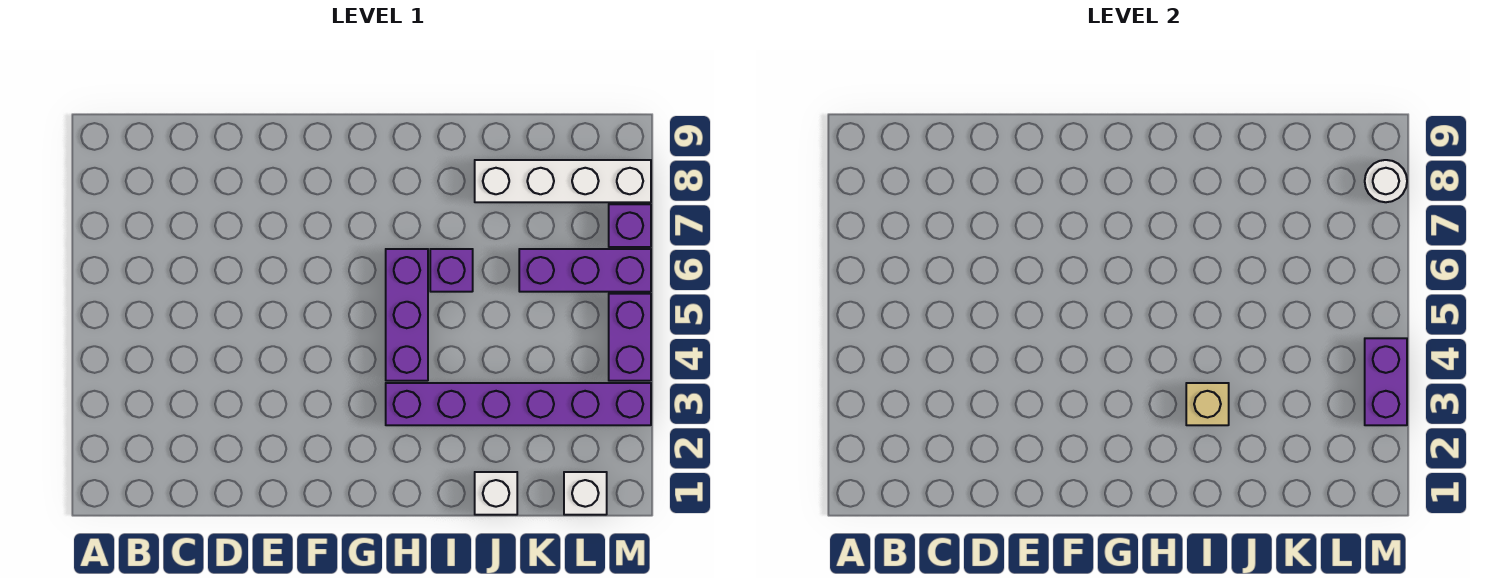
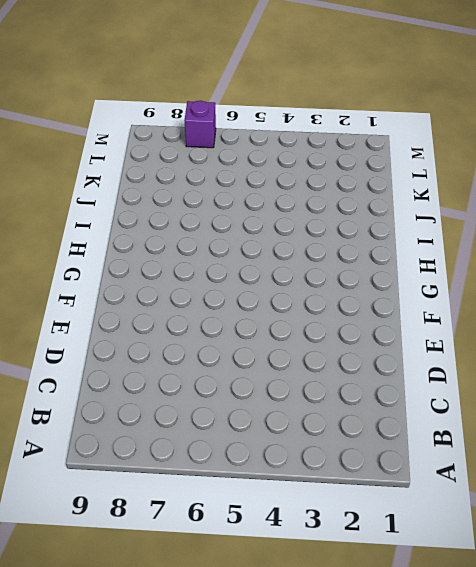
none -> purple 1x6 brick [386,383,651,425]
none -> purple 1x3 brick [386,249,428,381]
none -> purple 1x1 brick [430,249,473,292]

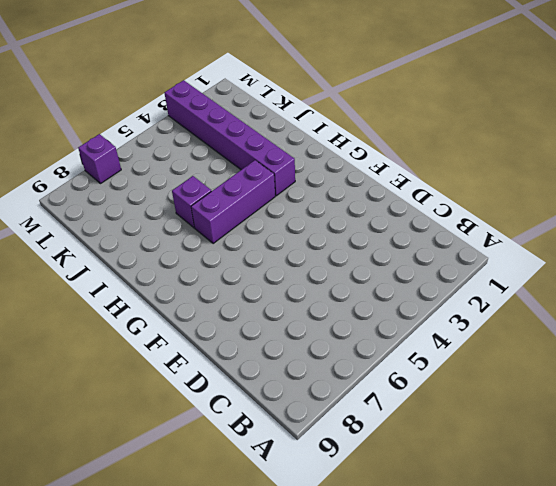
none -> white 1x1 brick [475,472,517,515]
none -> white 1x4 brick [475,160,651,202]
none -> purple 1x3 brick [519,249,651,292]

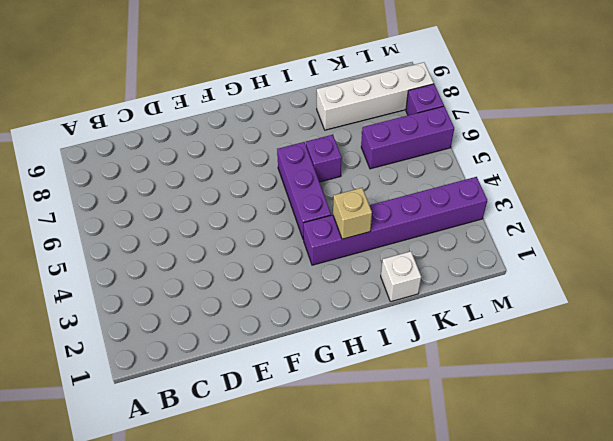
none -> white 1x1 brick [564,472,607,515]
none -> purple 1x2 brick [609,294,651,381]
none -> purple 1x2 brick [1365,338,1407,425]

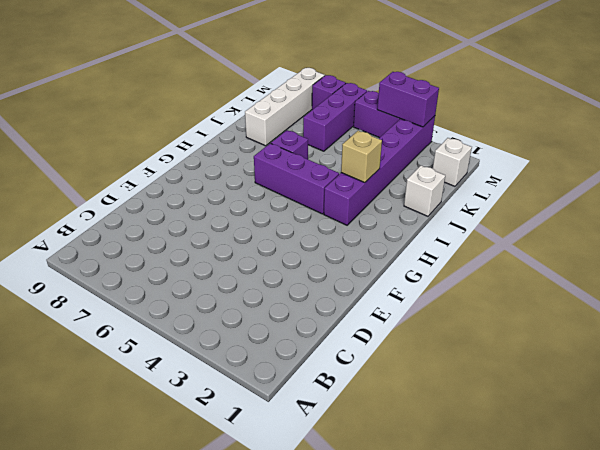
none -> white 1x1 round brick [1365,160,1407,202]

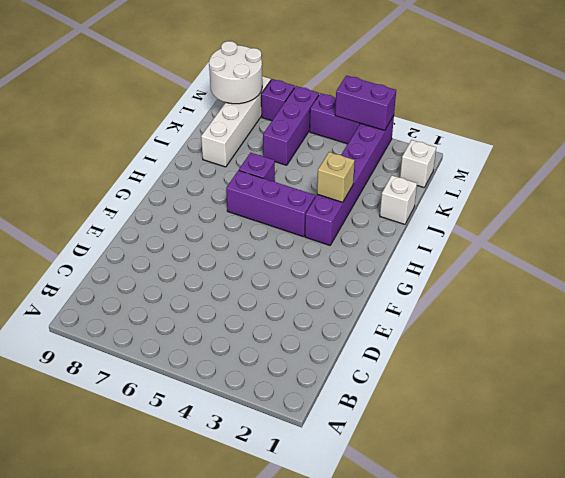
white 2x2 round brick [209,41,262,104] -> white 1x1 round brick [1365,160,1407,202]

